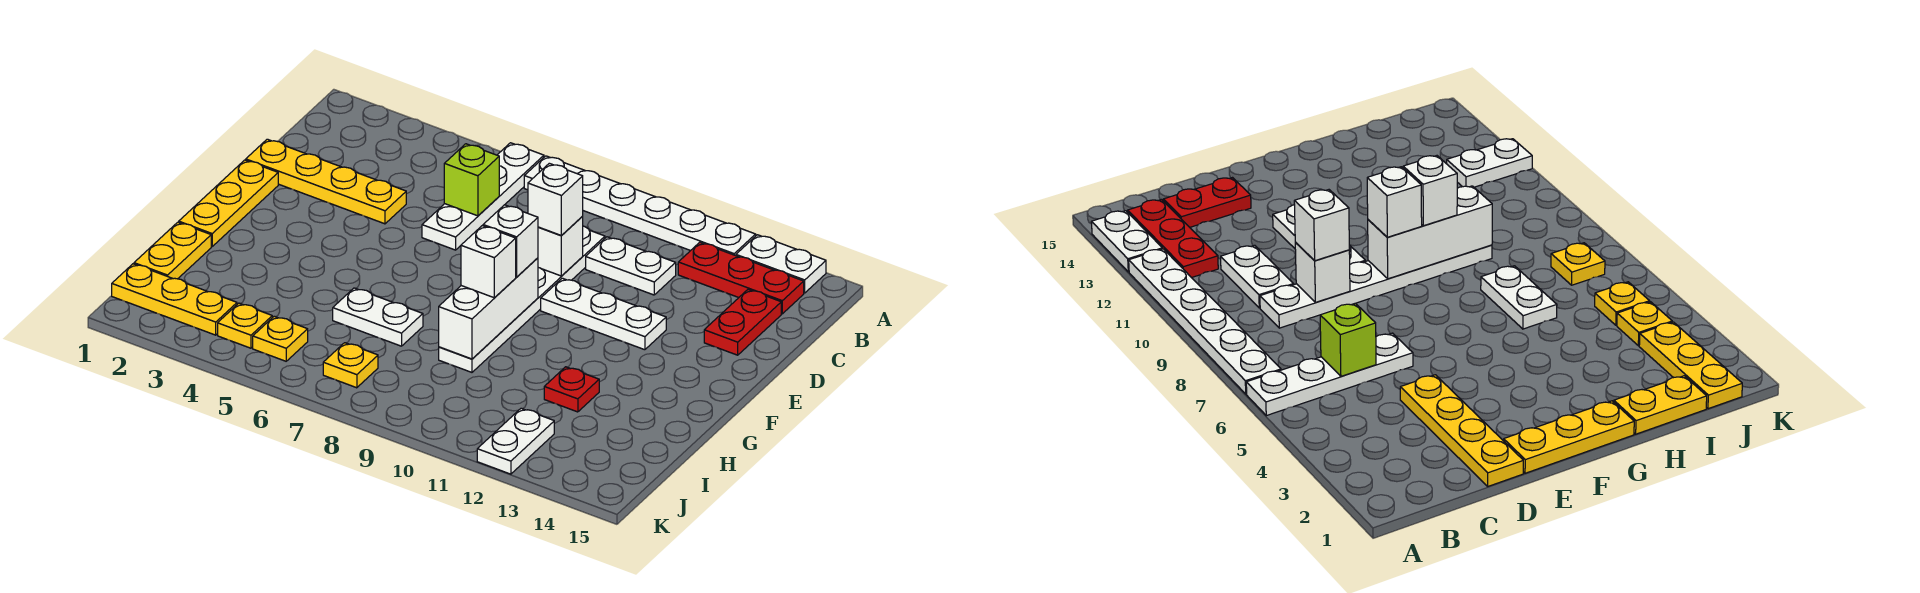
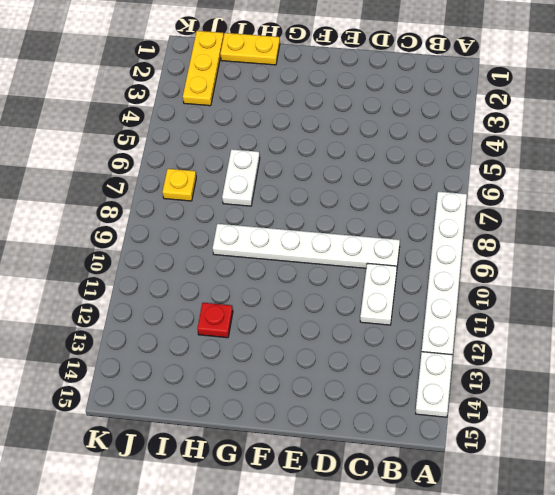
none -> white 1x4 plate [422,143,544,250]
none -> red 1x3 plate [678,242,804,314]
none -> red 1x2 plate [704,290,781,355]

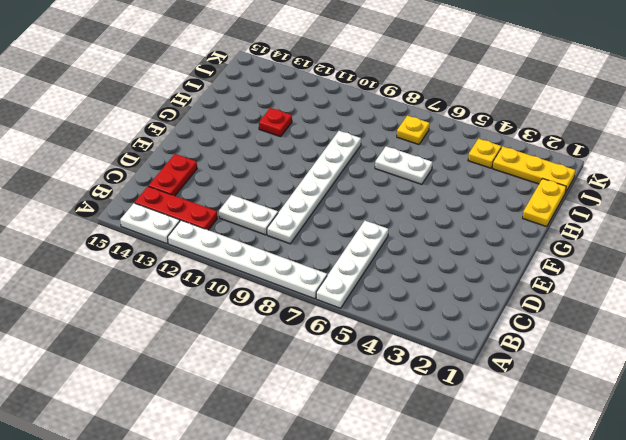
none -> yellow 1x4 plate [246,139,406,224]
none -> yellow 1x3 plate [179,160,278,246]
none -> white 1x3 plate [541,278,666,350]

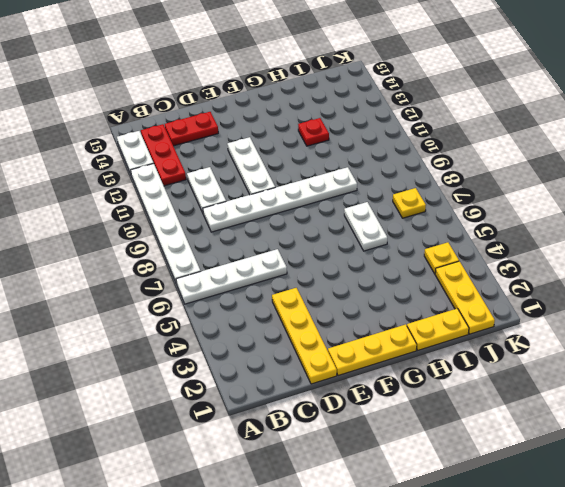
none -> yellow 1x1 plate [253,316,308,361]
none -> white 1x2 plate [477,408,554,474]
none -> lime 1x1 brick [444,144,499,216]

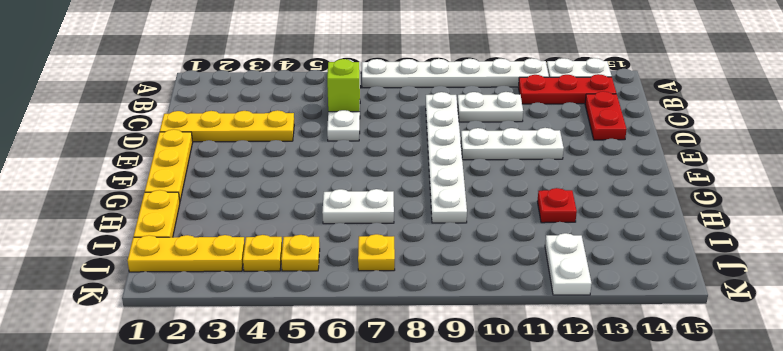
none -> white 1x1 brick [538,217,583,276]
none -> white 1x3 brick [439,258,538,359]
none -> white 1x1 brick [528,163,583,236]

